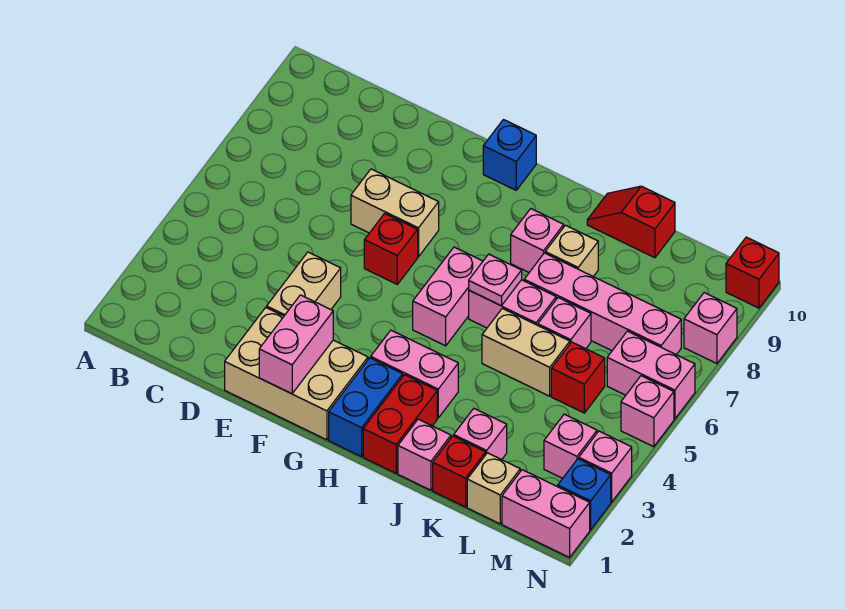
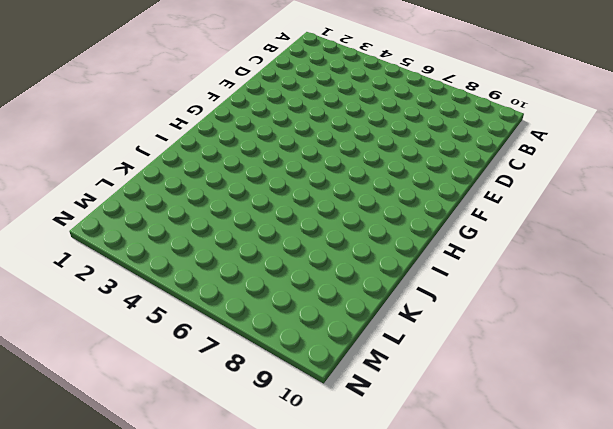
none -> tan 2x3 brick [225,308,368,440]
none -> tan 1x2 brick [267,252,341,316]
none -> tan 1x2 brick [351,169,439,257]
none -> red 1x1 brick [364,213,418,284]

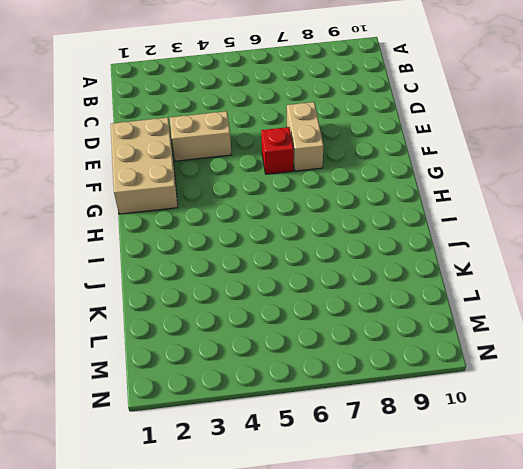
none -> blue 1x1 brick [483,120,536,190]
none -> blue 1x2 brick [329,358,403,457]
none -> pink 1x2 brick [371,330,458,418]
none -> pink 1x2 brick [413,247,483,346]

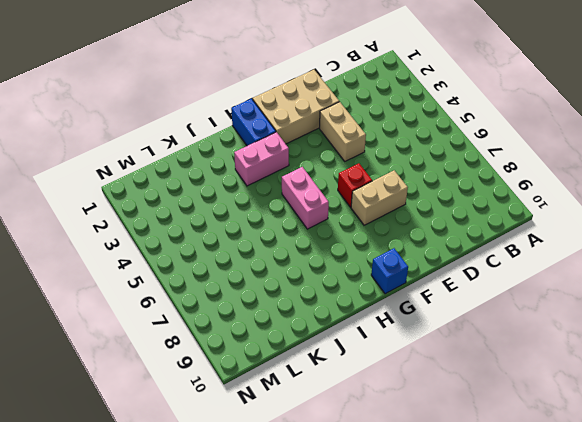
none -> red 1x2 brick [363,375,437,473]
none -> pink 1x2 brick [469,280,556,328]
none -> pink 1x1 brick [511,209,564,272]
none -> pink 1x1 brick [398,419,451,490]

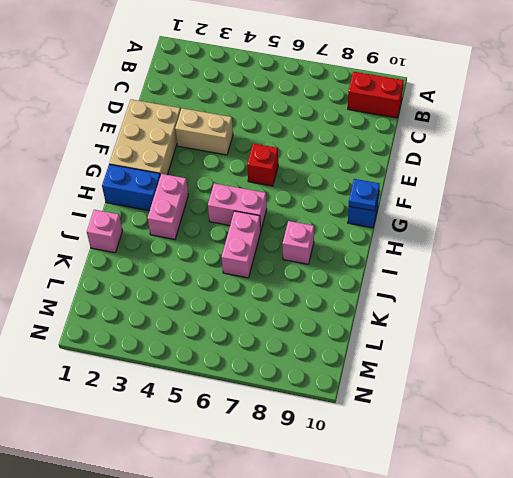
red 1x2 brick [348,72,404,118] -> red 1x2 brick moved to [363,375,437,473]
blue 1x1 plate [349,179,380,211] -> none
none -> tan 1x2 brick [351,169,439,257]
none -> tan 1x2 brick [482,308,570,396]
none -> pink 1x4 brick [524,253,681,355]
none -> tan 1x1 brick [545,225,598,277]

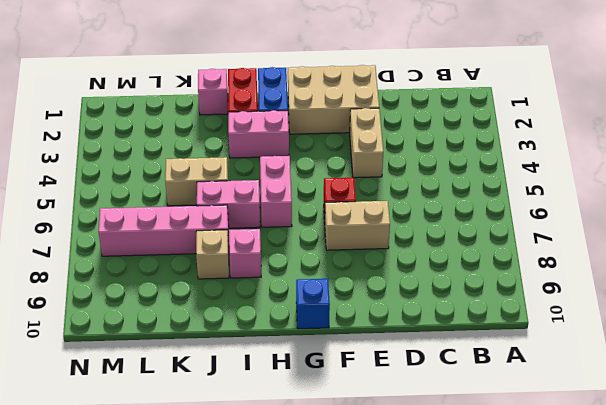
none -> red 1x2 slope [587,186,675,258]
none -> red 1x1 brick [433,436,486,507]
none -> pink 1x1 brick [454,409,507,460]
none -> pink 1x1 brick [538,298,591,349]

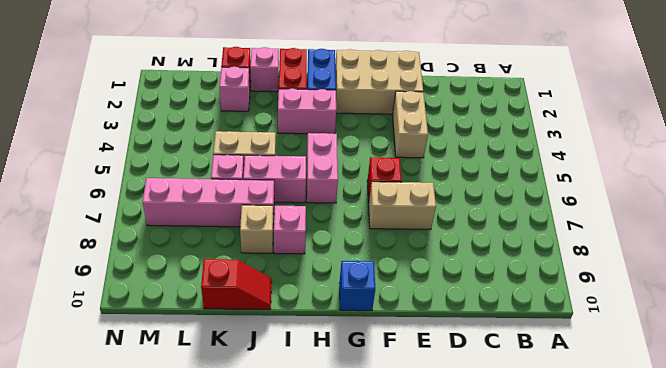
none -> tan 1x1 brick [467,453,520,524]
none -> red 1x1 brick [551,342,605,413]
none -> pink 1x2 brick [502,470,590,557]
none -> pink 1x1 brick [544,414,597,478]

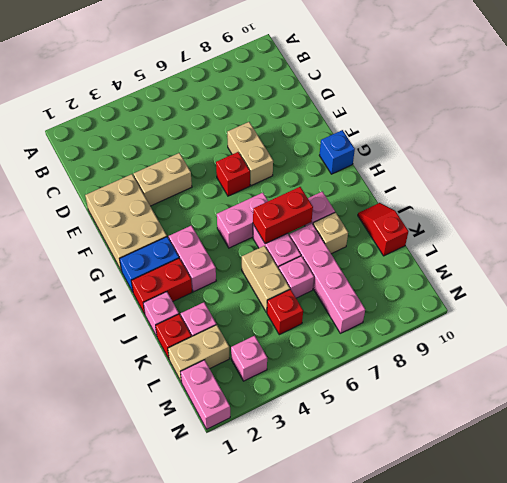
red 1x2 brick [253,187,313,244] -> pink 1x1 plate [469,254,522,306]
tan 1x2 brick [168,325,229,382] -> tan 1x1 brick [467,453,520,524]
none -> pink 1x2 brick [607,331,695,419]
none -> blue 1x1 brick [558,459,611,530]
none -> pink 1x1 brick [579,431,632,502]
none -> pink 1x1 brick [621,376,674,447]

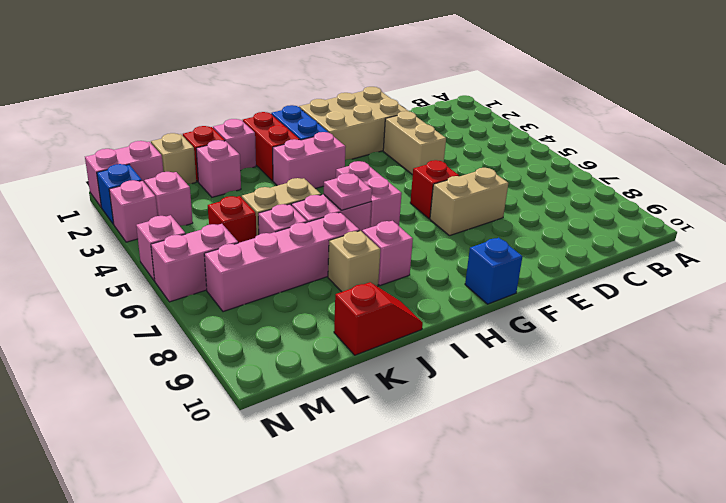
none -> pink 1x1 brick [684,293,737,364]
none -> red 1x1 brick [726,237,779,308]
none -> pink 1x2 brick [259,295,333,394]

